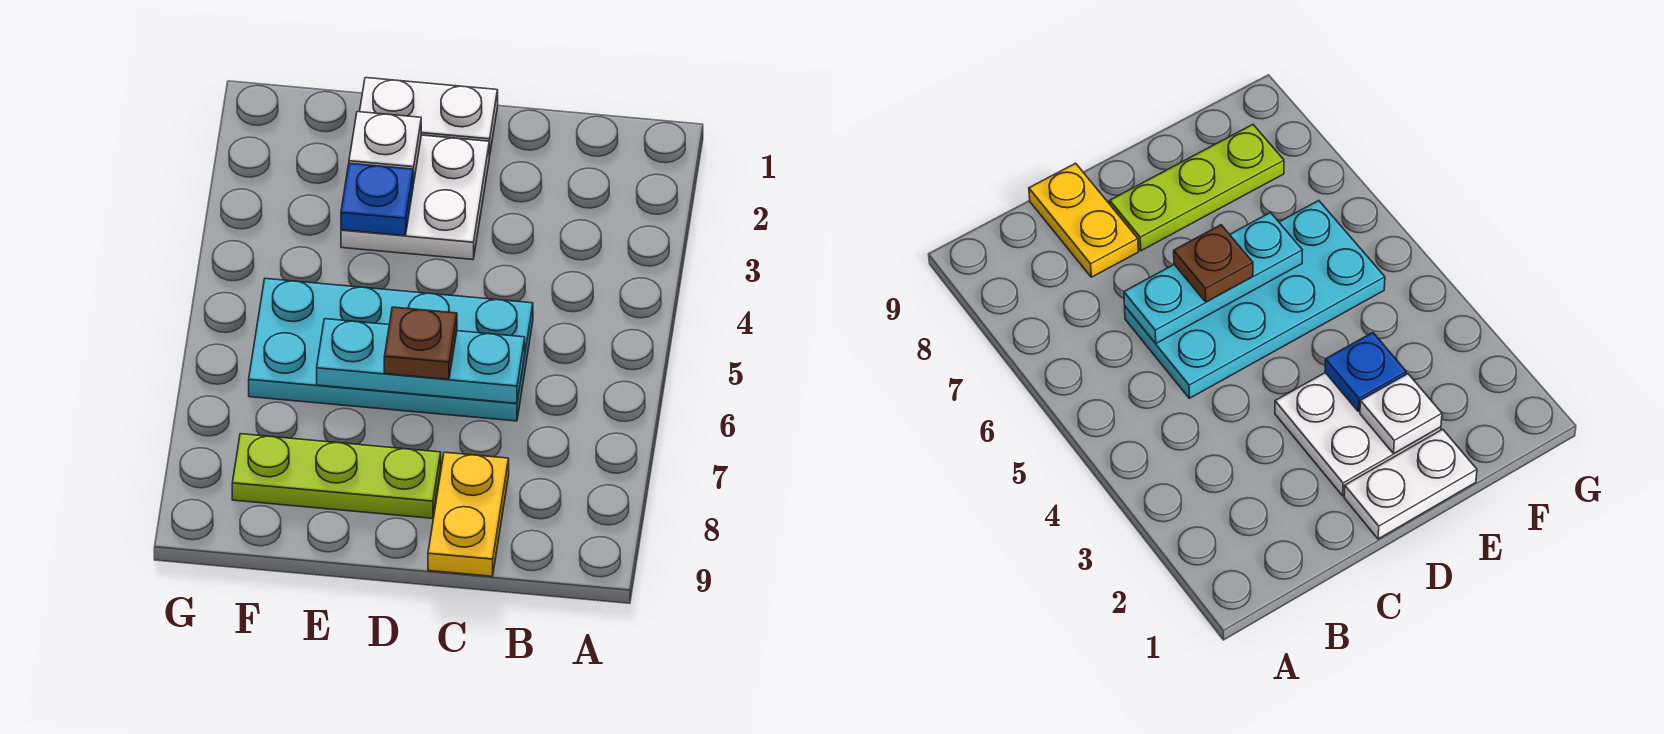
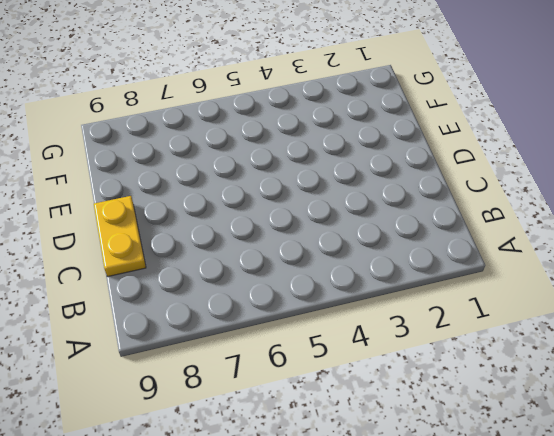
yellow 1x2 plate [94,196,146,277] -> yellow 1x2 plate turned to [428,452,509,576]
none -> cyan 2x4 plate [249,279,533,421]
none -> white 1x2 plate [360,78,498,156]

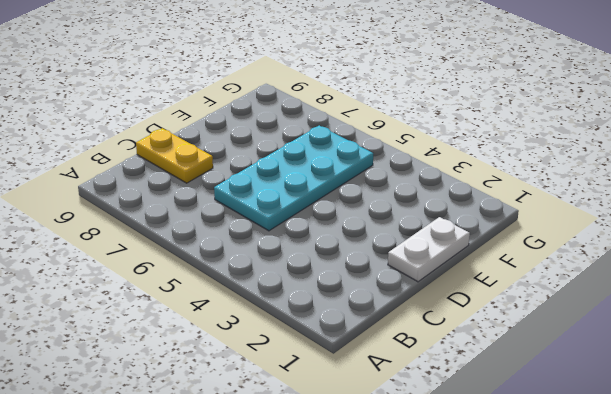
none -> white 2x2 plate [341,135,489,260]
none -> lime 1x3 plate [232,434,441,518]

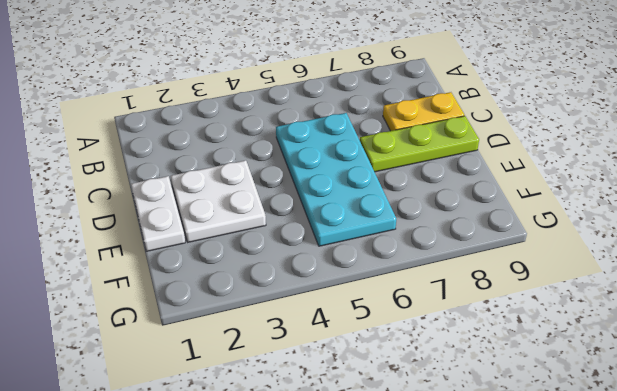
lime 1x3 plate [360,116,479,172] -> lime 1x3 plate turned to [232,434,441,518]
none -> cyan 1x3 plate [317,319,525,403]
none -> white 1x1 plate [349,112,421,184]

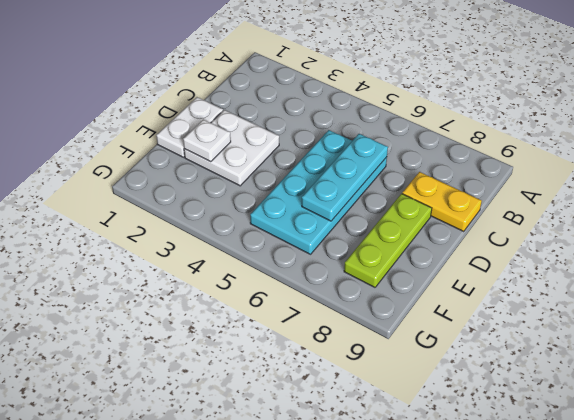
none -> blue 1x1 plate [341,163,413,236]
none -> brown 1x1 plate [384,307,457,379]

